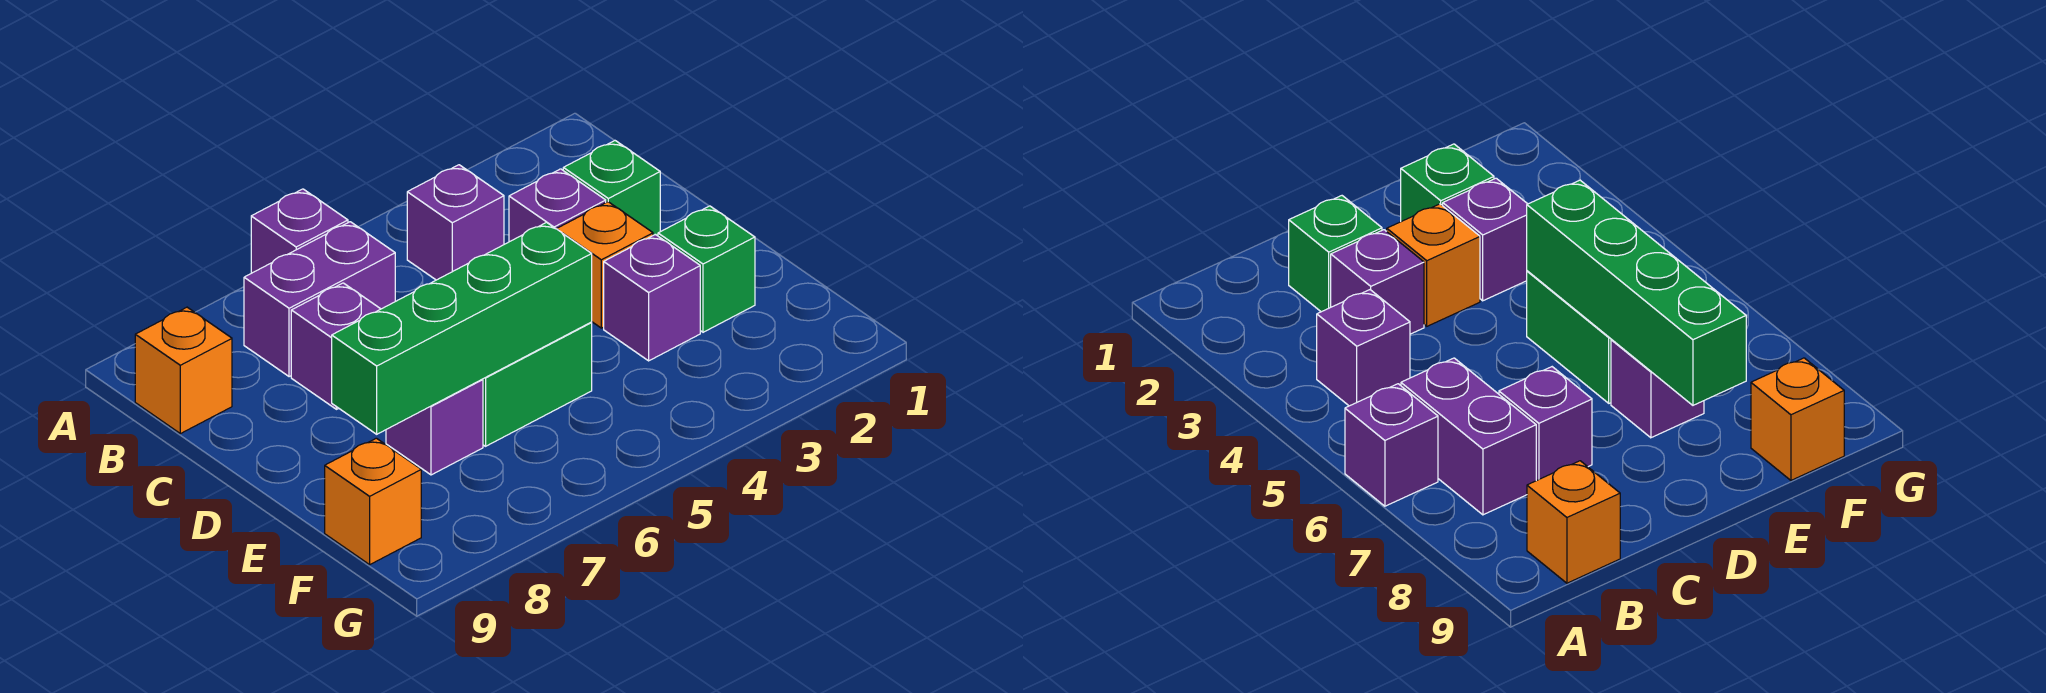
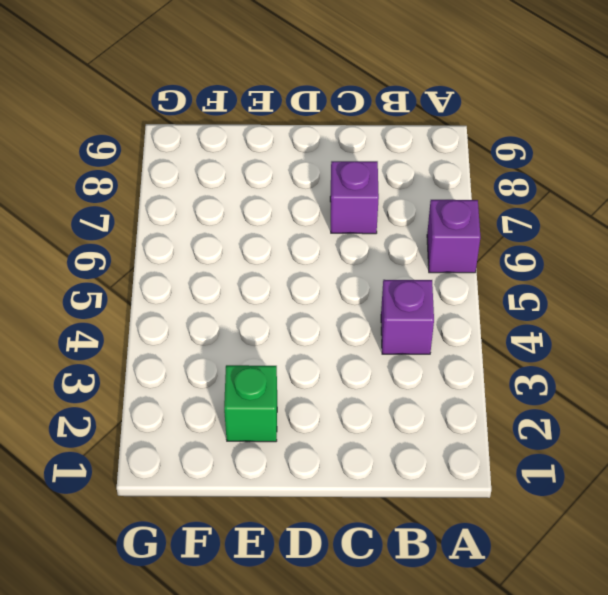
none -> purple 1x2 brick [244,222,395,377]
none -> orange 1x1 brick [135,307,232,434]
none -> green 1x1 brick [563,140,660,236]

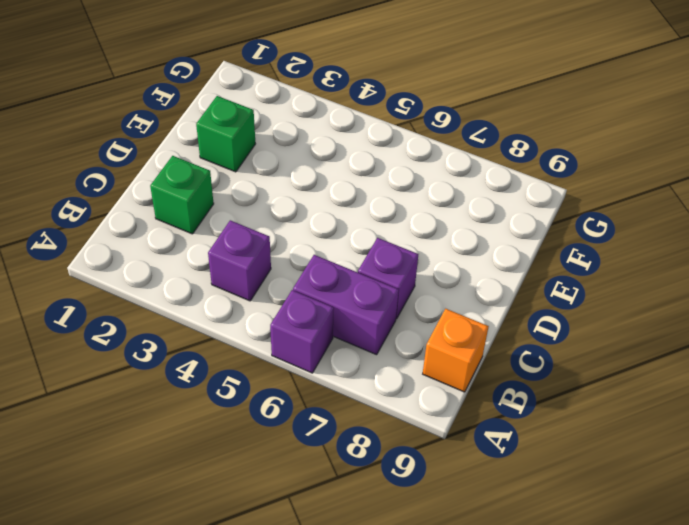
none -> purple 1x1 brick [509,169,606,242]
none -> orange 1x1 brick [557,202,653,328]
none -> purple 1x1 brick [604,234,700,361]

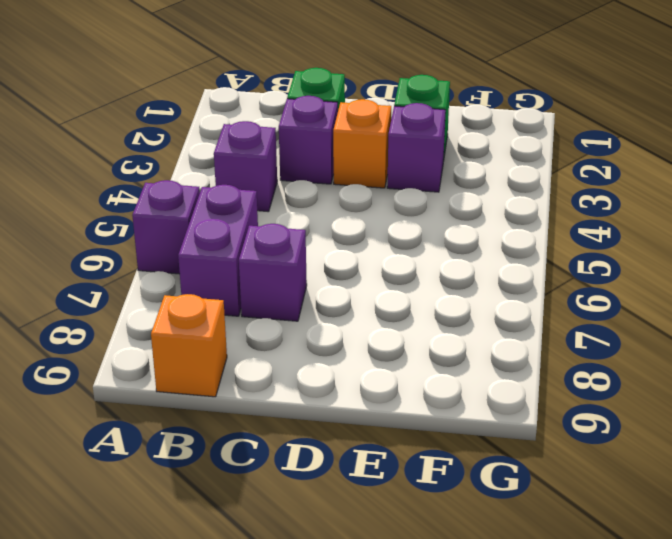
none -> green 1x2 brick [483,323,592,446]
none -> purple 1x1 brick [386,379,483,475]
none -> orange 1x1 brick [325,438,421,565]

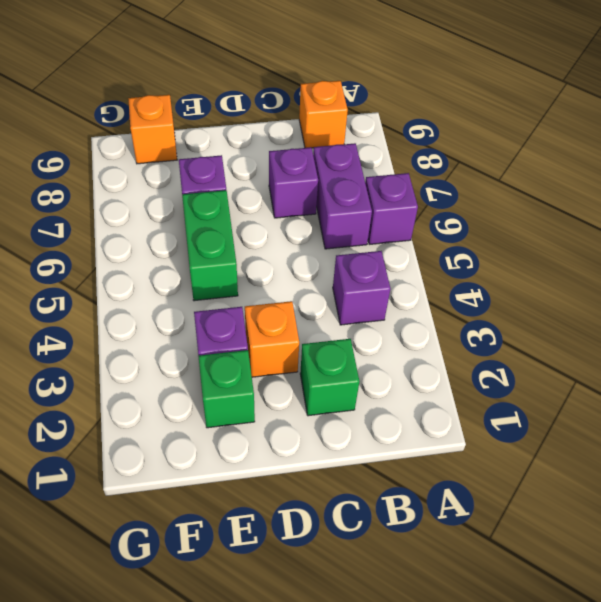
none -> purple 1x1 brick [509,169,606,242]
none -> green 1x4 brick [332,222,592,434]

